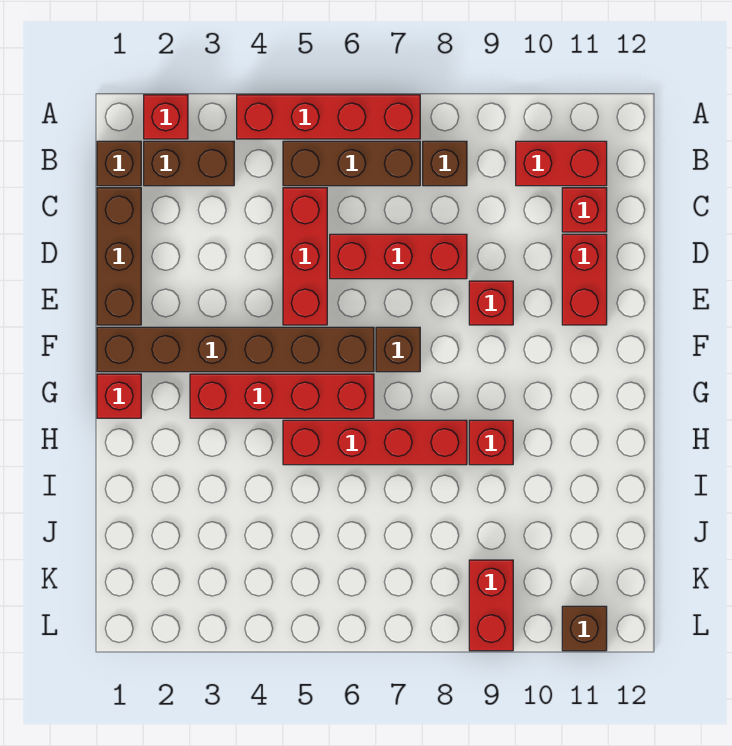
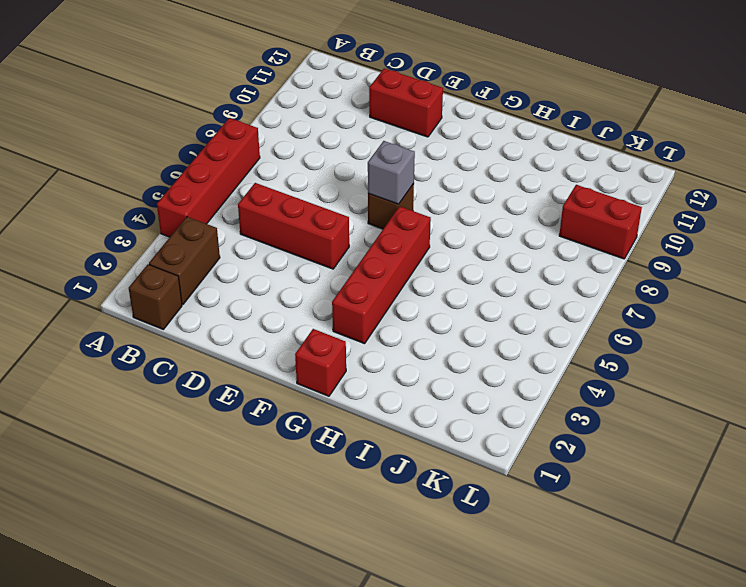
grey 1x1 brick [368,141,415,204] -> none
none -> red 1x1 brick [144,95,188,139]
none -> brown 1x3 brick [283,141,420,186]
none -> brown 1x1 brick [423,141,467,186]

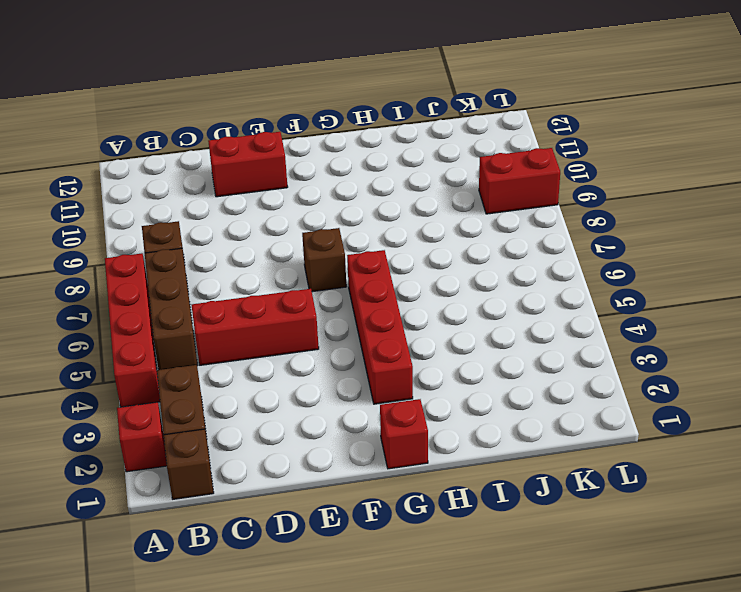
none -> red 1x2 brick [516,141,607,186]
none -> brown 1x3 brick [97,188,141,325]
none -> red 1x1 brick [562,188,607,232]

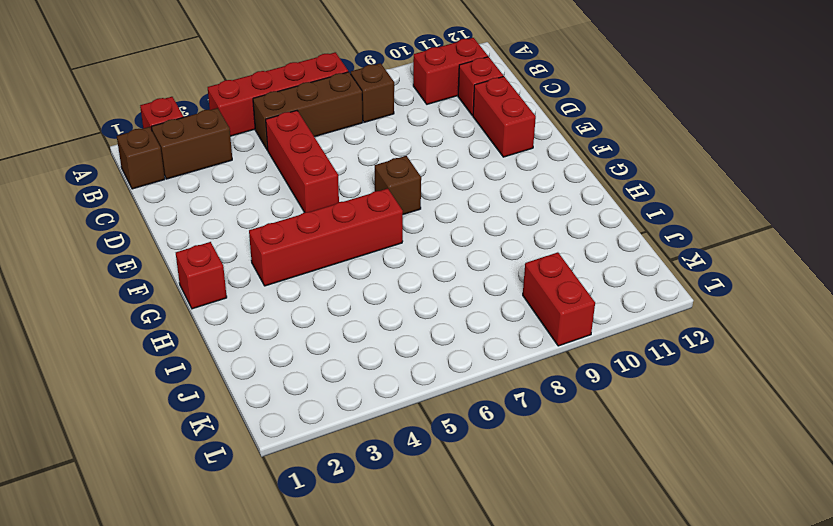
none -> brown 1x3 brick [97,188,141,325]
none -> red 1x3 brick [330,234,467,279]
none -> red 1x1 brick [469,281,513,325]

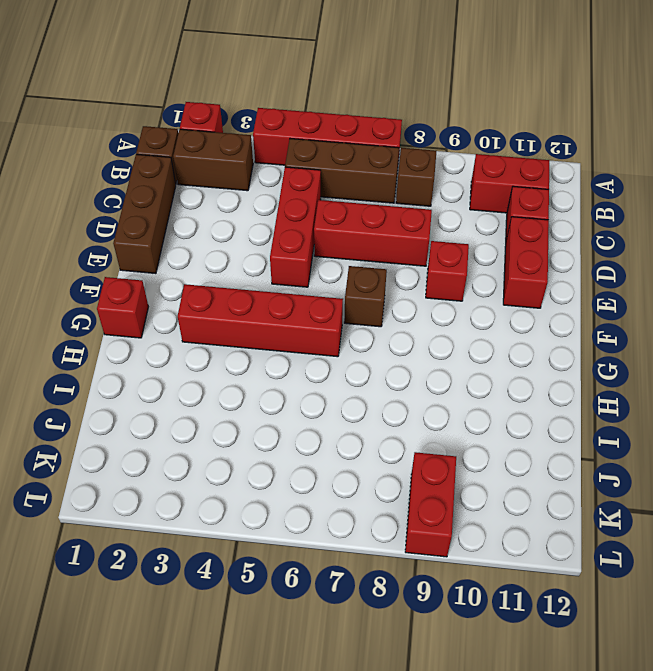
none -> brown 1x6 brick [97,327,374,372]
none -> red 1x4 brick [283,420,467,465]
none -> red 1x1 brick [469,420,513,465]

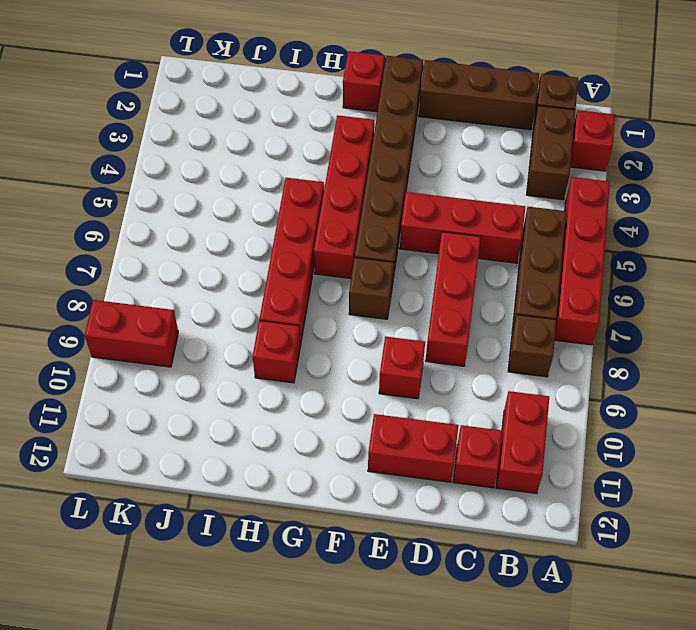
none -> brown 1x1 brick [562,606,607,651]

